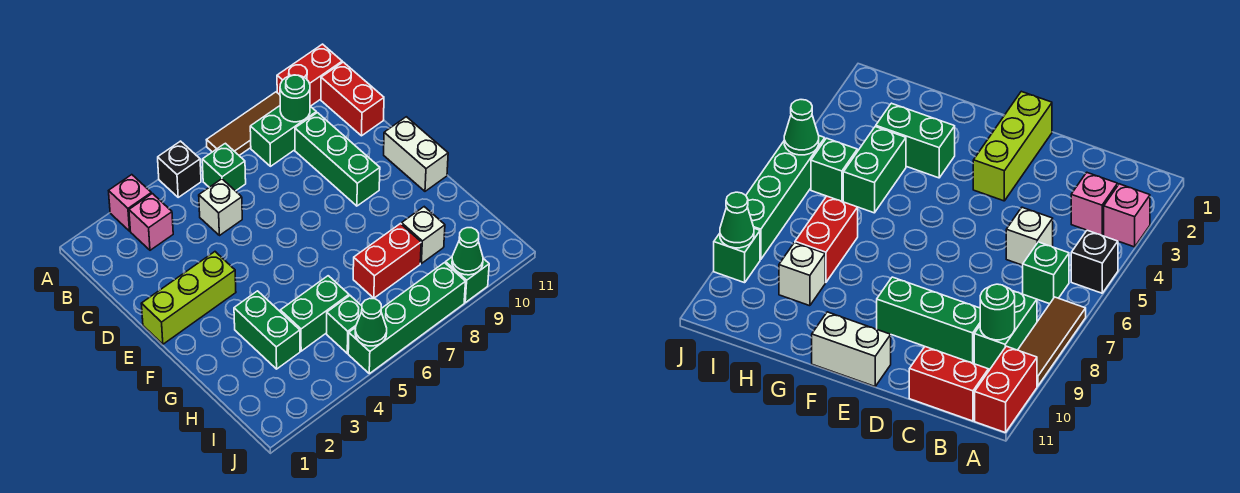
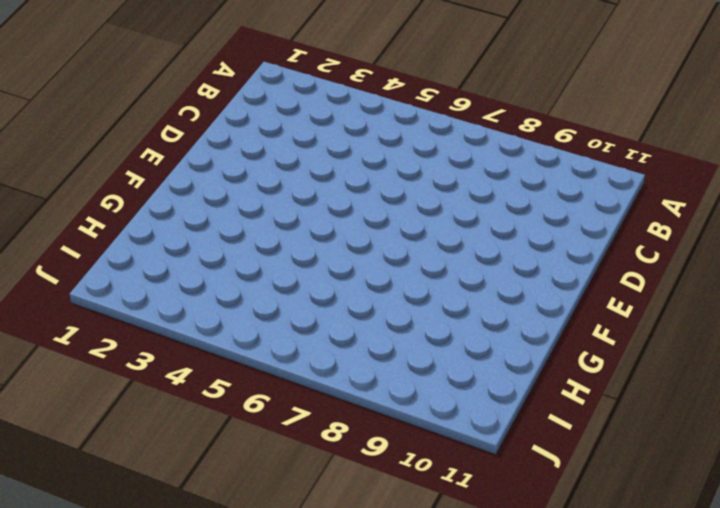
none -> pink 1x1 brick [109,175,151,231]
none -> black 1x1 brick [158,141,201,197]
none -> brown 1x3 tile [207,92,280,155]

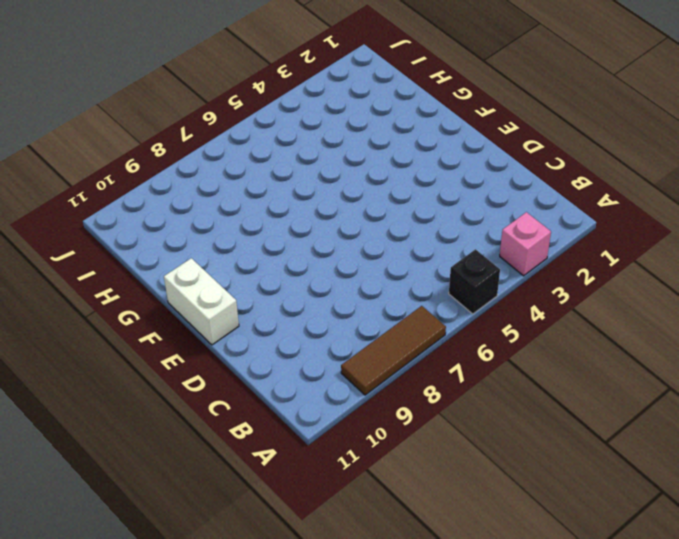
none -> red 1x2 brick [277,44,342,106]
none -> pink 1x1 brick [129,194,173,250]
none -> green 1x1 brick [202,143,246,191]

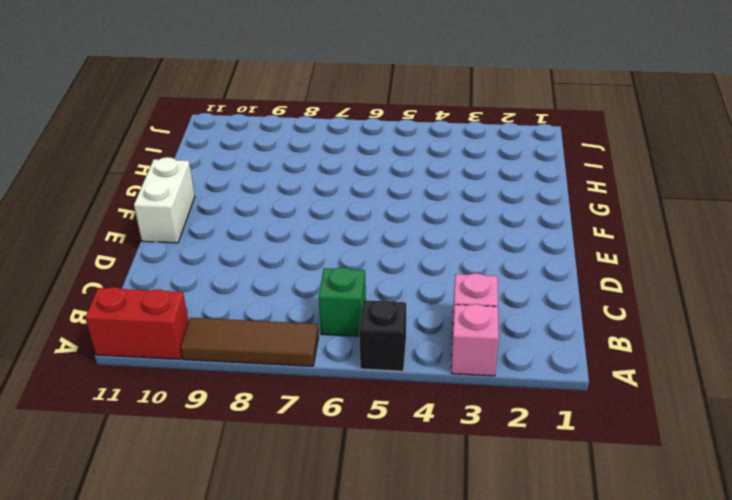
none -> green 1x2 brick [250,106,316,166]
none -> red 1x2 brick [321,62,384,136]
none -> white 1x1 brick [199,179,242,236]

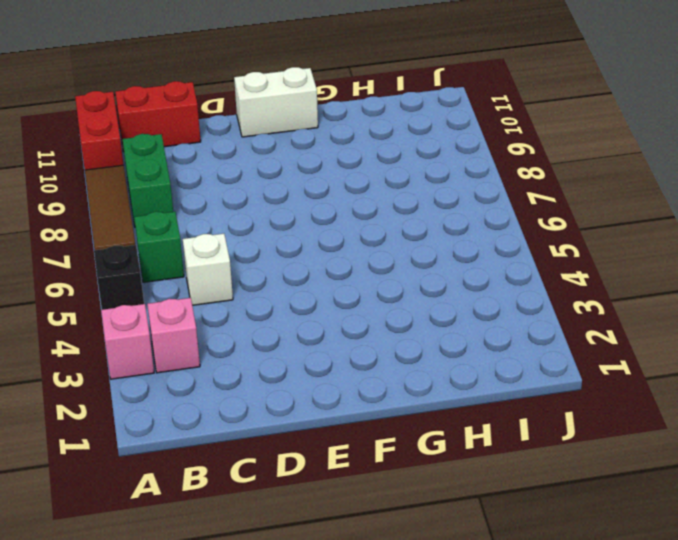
none -> green 1x3 brick [295,113,380,206]
none -> lime 1x3 brick [141,252,236,344]
none -> green 1x2 brick [234,291,300,369]

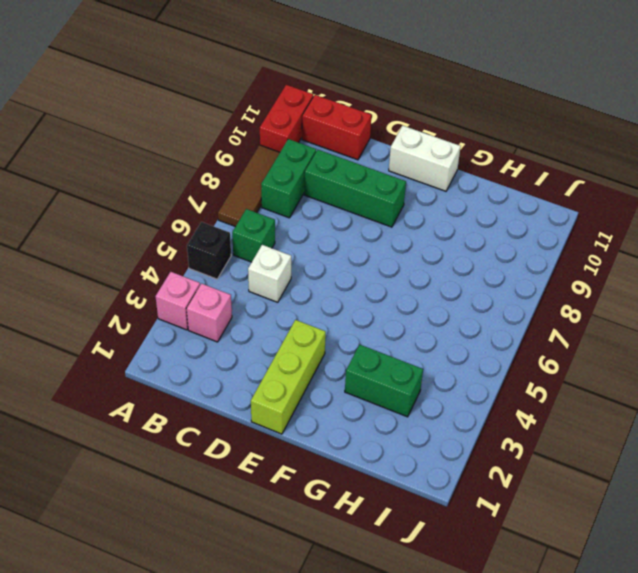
none -> green 1x2 brick [280,276,349,351]
none -> red 1x2 brick [353,224,421,298]
none -> white 1x1 brick [402,207,445,263]

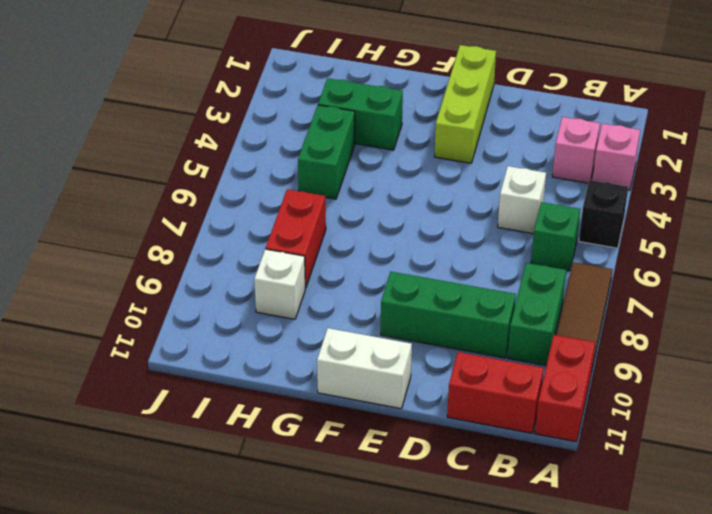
none -> green 1x1 brick [327,296,362,353]
none -> green 1x4 brick [348,263,465,374]
none -> green 1x1 brick [445,257,489,303]

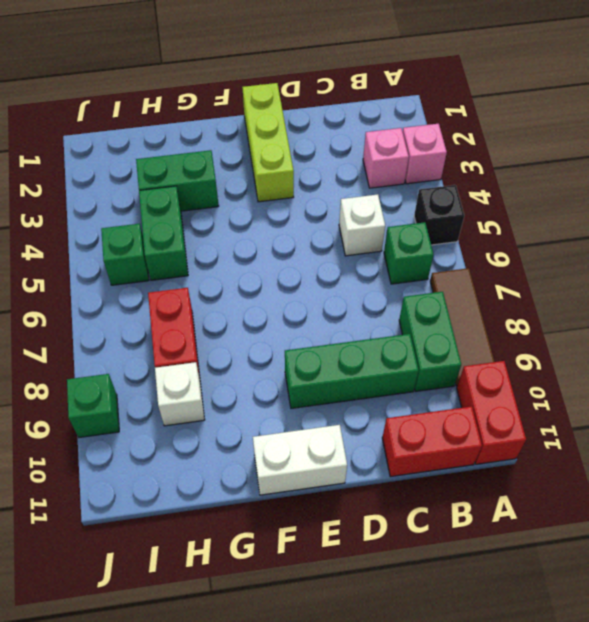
none -> green 1x4 brick [348,263,465,374]
none -> green 1x1 round brick [280,75,310,122]
none -> green 1x1 cone [355,298,387,346]

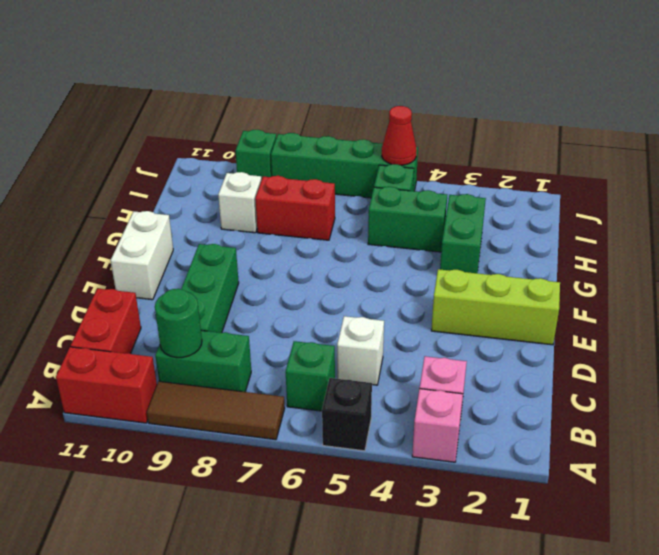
red 1x1 cone [382,106,417,165] -> green 1x1 cone [355,298,387,346]
none -> green 1x1 cone [452,228,483,275]

